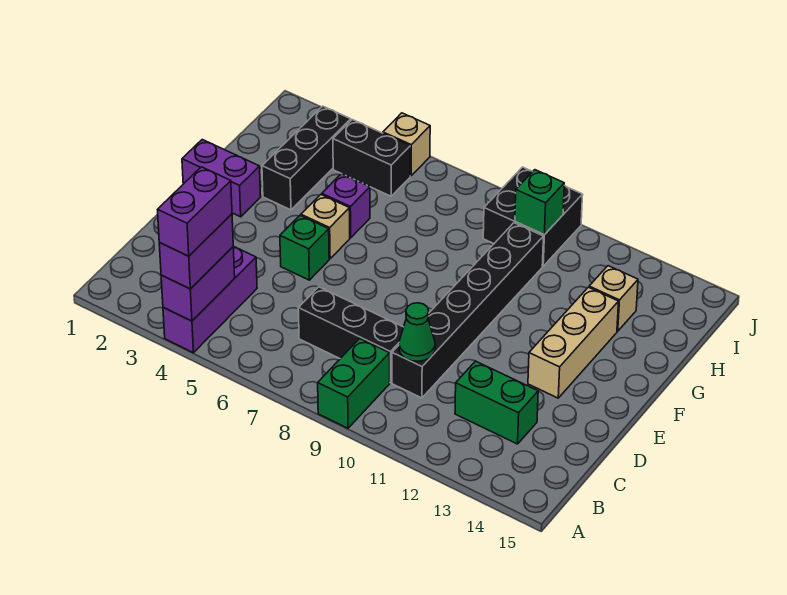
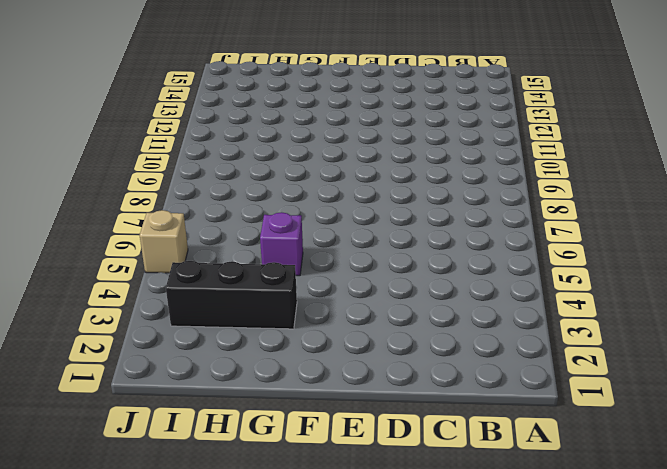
none -> purple 1x3 brick [163,246,257,353]
none -> green 1x2 brick [318,339,390,428]
none -> black 1x3 brick [298,287,403,383]

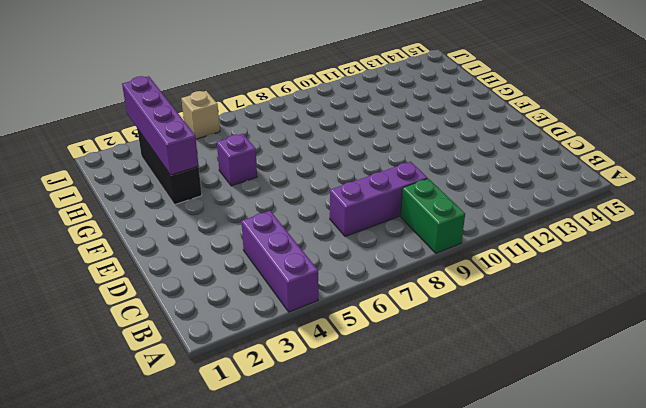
purple 1x3 brick [330,162,427,237] -> black 1x3 brick [298,287,403,383]
purple 1x4 brick [122,76,199,175] -> none
none -> black 1x6 brick [392,223,544,398]
none -> green 1x2 brick [455,361,538,444]
none -> green 1x1 brick [280,216,329,280]

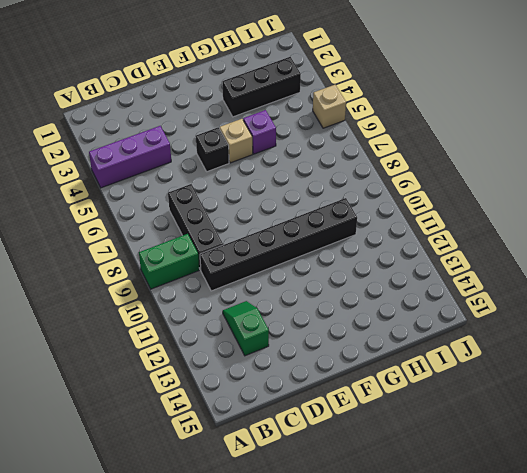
green 1x2 slope [223,301,269,356] -> green 1x2 brick [455,361,538,444]
black 1x1 brick [196,127,229,172] -> green 1x1 brick [280,216,329,280]
none -> tan 1x3 brick [528,287,619,398]
none -> purple 1x2 brick [182,140,261,217]
none -> tan 1x1 brick [589,266,638,331]

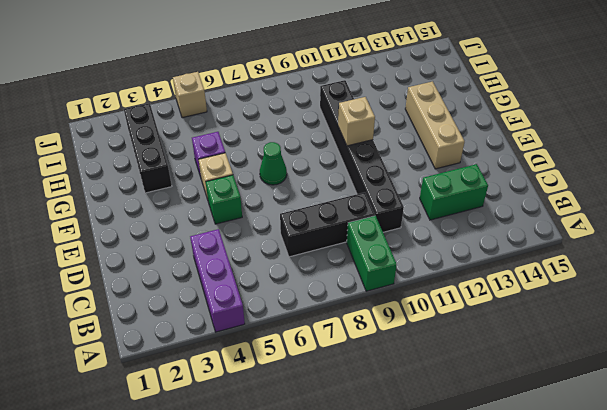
green 1x1 cone [260,142,287,185] -> green 1x1 cone moved to [399,303,435,361]
tan 1x1 brick [338,97,375,146] -> tan 1x1 brick moved to [589,266,638,331]
none -> purple 1x2 brick [182,140,261,217]
none -> black 1x2 brick [333,120,410,196]
none -> black 2x2 brick [483,167,583,266]

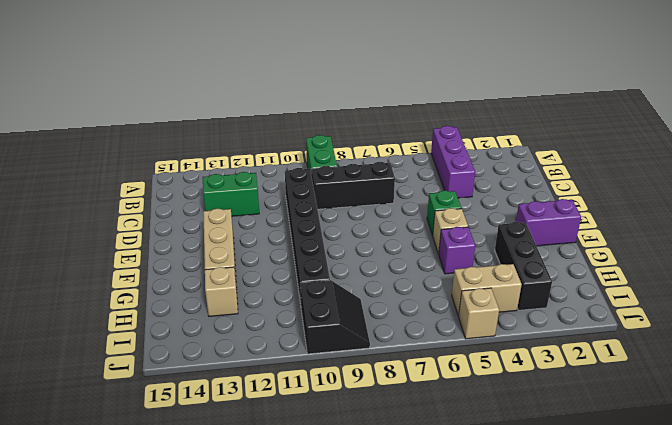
tan 1x2 brick [452,264,522,316] -> black 1x2 brick [333,120,410,196]
black 2x2 slope [300,280,370,354] -> black 2x2 brick [483,167,583,266]
none -> purple 1x2 brick [161,247,235,321]
none -> green 1x1 cone [399,303,435,361]
none -> green 1x1 brick [515,170,564,234]

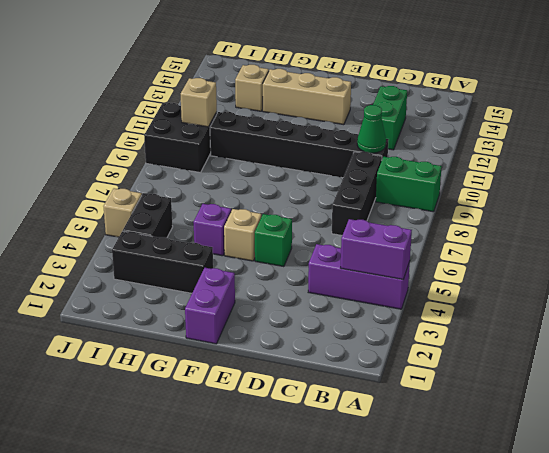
tan 1x1 brick [181,78,217,127] -> green 1x1 brick [515,170,564,234]
none -> purple 1x2 brick [159,214,233,289]
none -> purple 1x2 brick [157,167,232,256]

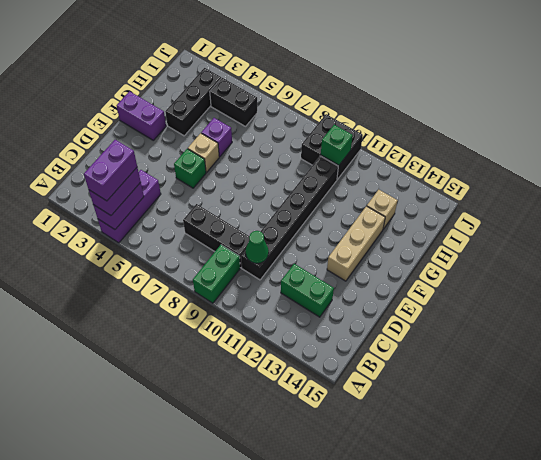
none -> tan 1x1 brick [383,113,430,176]

